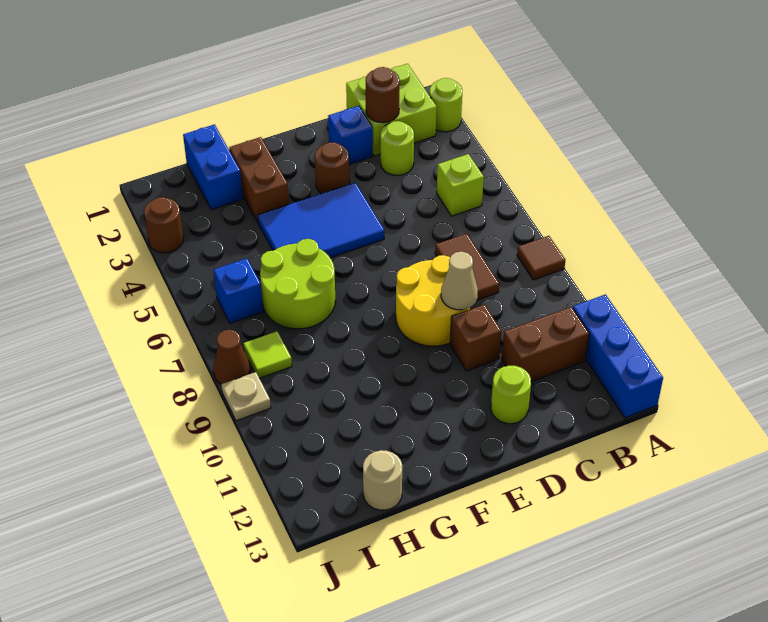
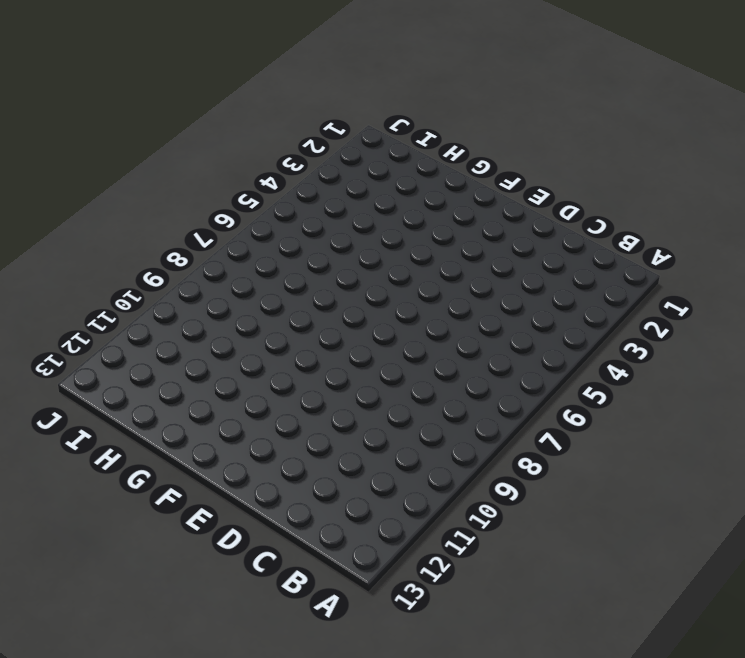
none -> lime 1x1 round brick [429,78,462,132]
none -> brown 1x1 tile [517,236,565,280]
none -> blue 1x3 brick [573,294,663,418]

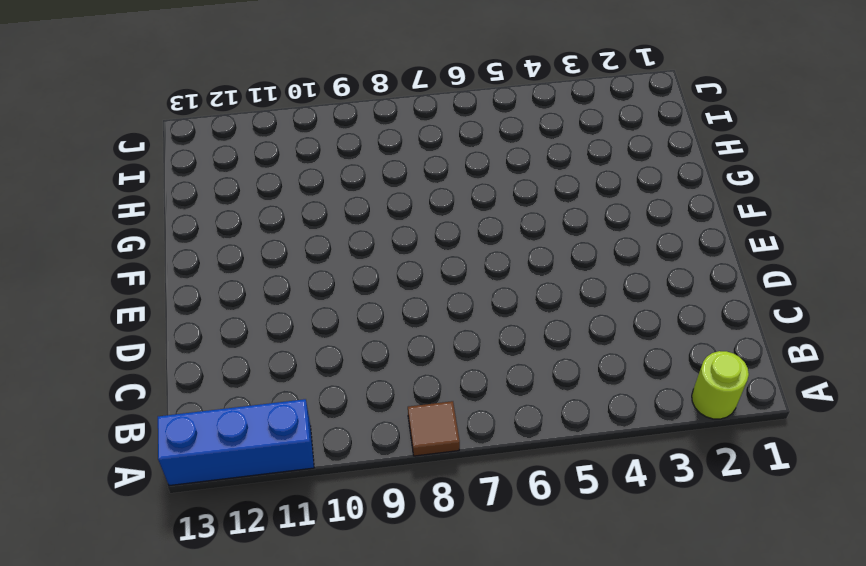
none -> lime 2x2 brick [346,64,437,156]
none -> lime 1x1 brick [437,154,484,216]
none -> brown 1x2 brick [502,307,589,382]

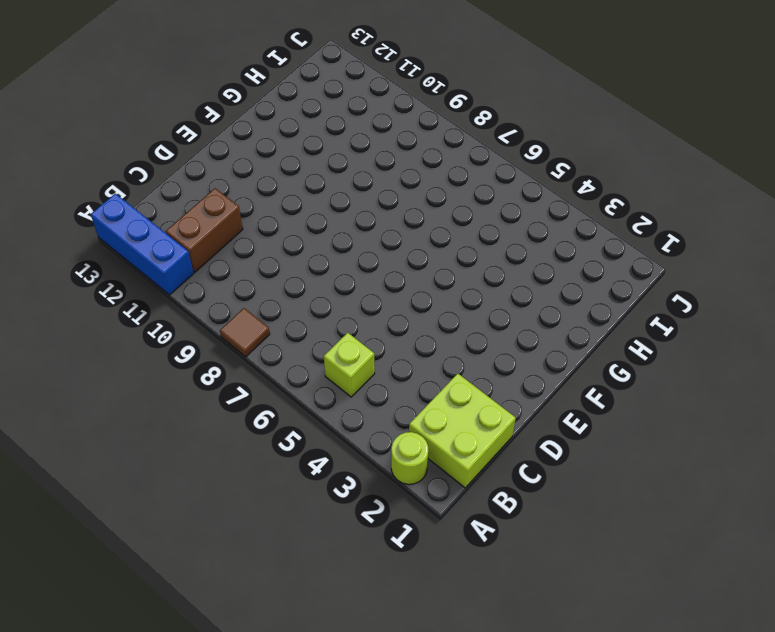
none -> lime 1x1 round brick [380,121,414,175]
none -> brown 1x2 tile [435,234,499,300]
none -> blue 1x1 brick [328,106,373,164]

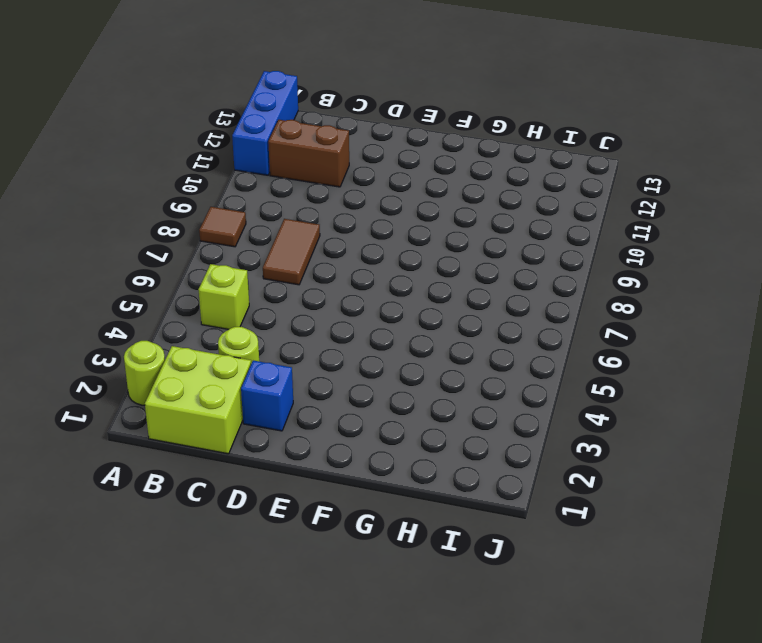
none -> yellow 2x2 round brick [396,255,470,346]
none -> brown 1x1 brick [450,304,501,371]
none -> lime 1x1 round brick [491,366,531,424]

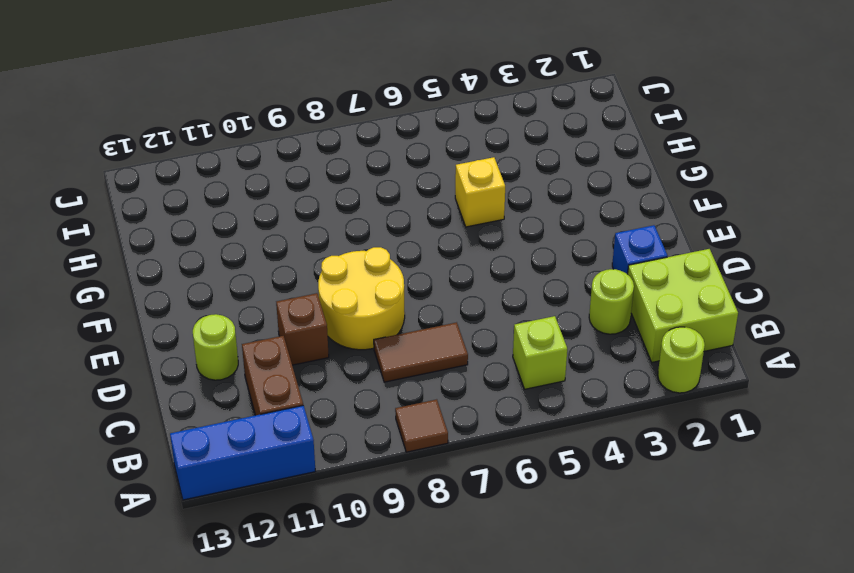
yellow 1x1 brick [455,157,505,227] -> blue 2x3 tile [258,183,384,258]
none -> brown 1x1 round brick [315,142,350,194]
none -> brown 1x2 brick [229,137,289,222]
none -> lime 2x2 round brick [260,239,335,329]

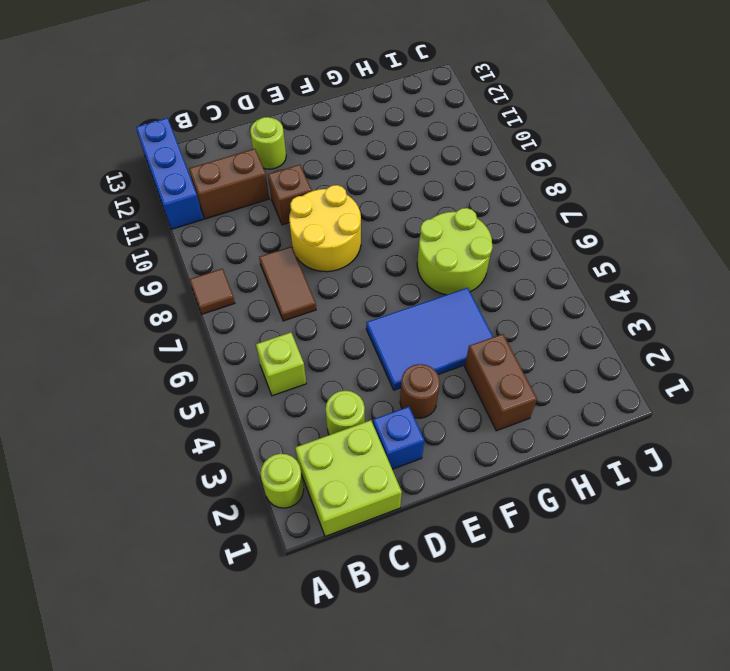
none -> blue 1x2 brick [183,124,243,210]
none -> tan 1x1 round brick [363,450,402,510]
none -> blue 1x1 brick [214,258,263,323]

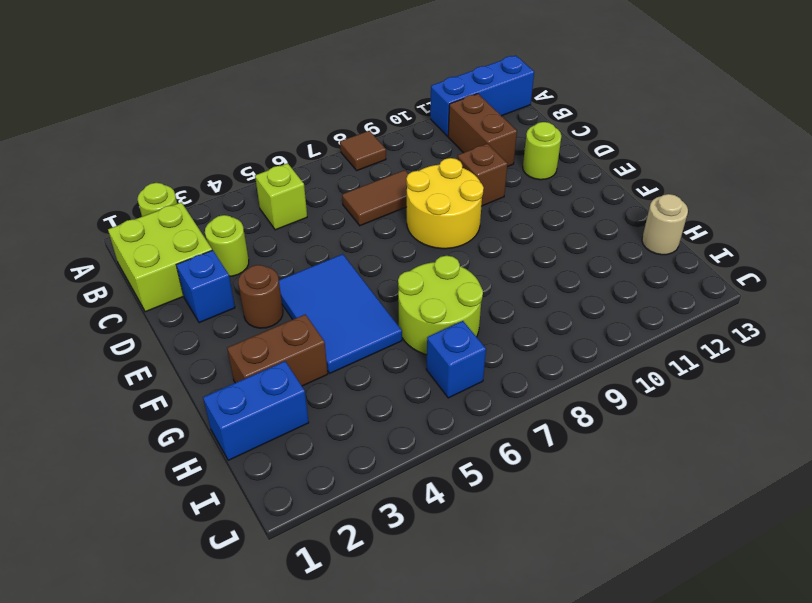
none -> lime 1x1 tile [243,331,292,378]
none -> brown 1x1 round brick [144,197,183,253]
none -> brown 1x1 cone [213,330,251,384]

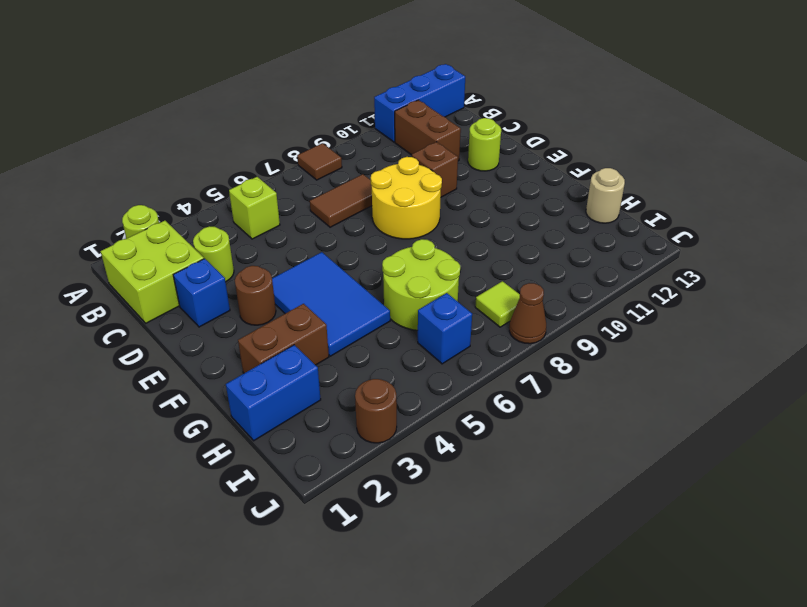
none -> tan 1x1 plate [221,372,271,421]
none -> brown 1x1 round brick [366,67,399,123]
none -> tan 1x1 cone [441,252,478,310]

